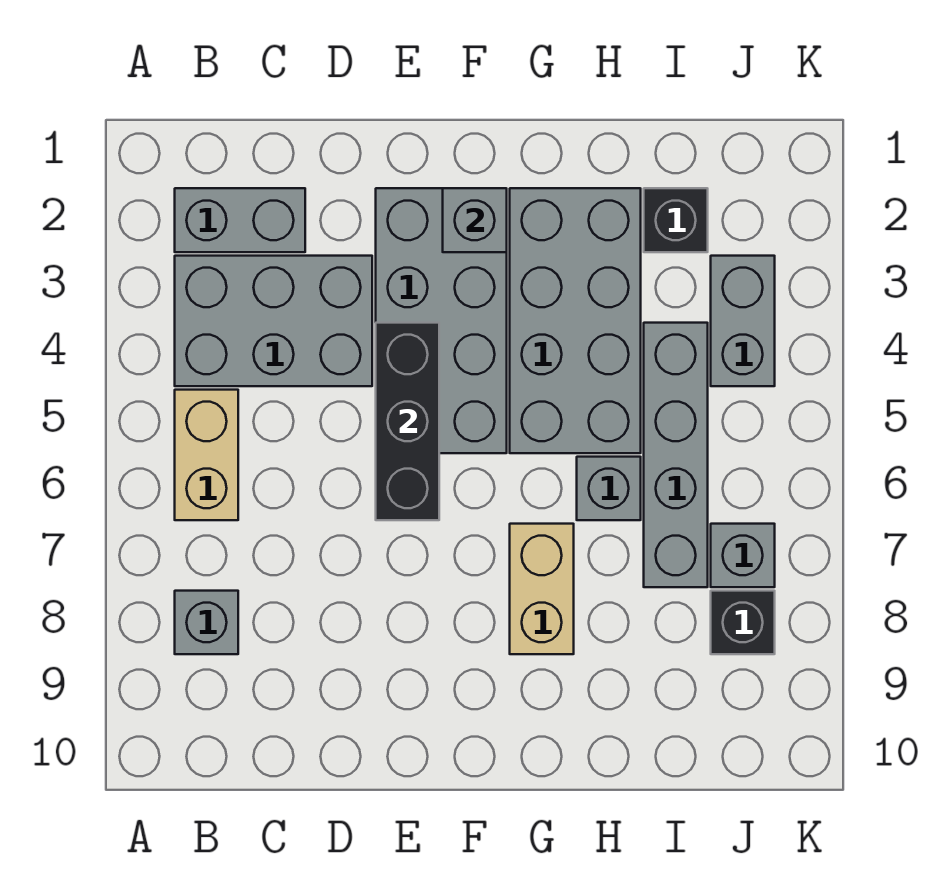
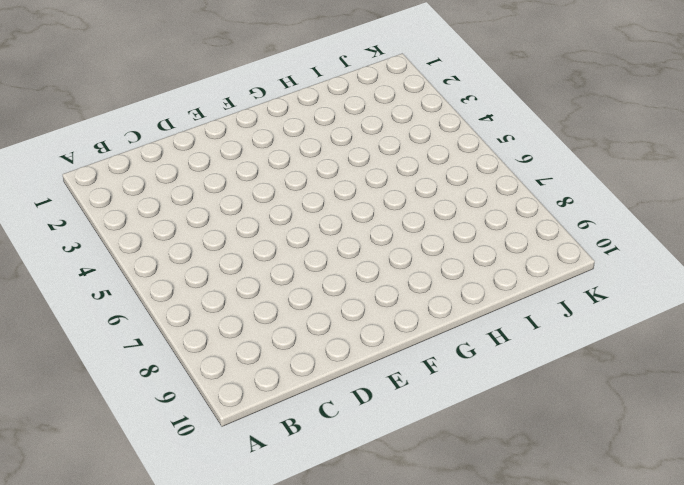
none -> grey 1x2 brick [175,188,305,252]
none -> grey 2x3 brick [175,256,372,386]
none -> tan 1x2 brick [175,390,238,520]

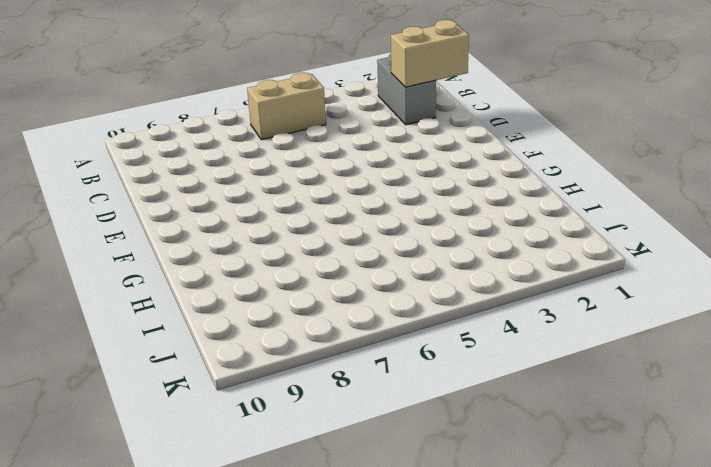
tan 1x2 brick [391,20,469,87] -> tan 1x2 brick moved to [510,524,574,654]
none -> grey 2x3 brick [175,256,372,386]
none -> grey 1x1 brick [175,591,238,654]
none -> grey 2x4 brick [376,188,507,453]

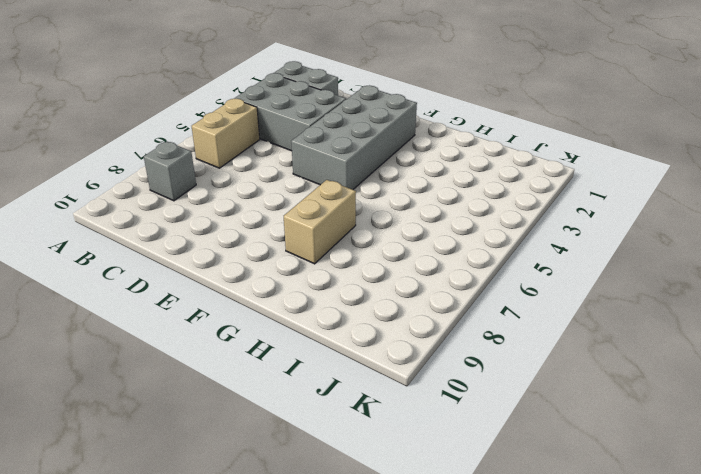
none -> grey 2x4 brick [510,188,641,453]
none -> grey 1x1 brick [577,457,641,520]
none -> black 1x1 brick [644,188,708,252]

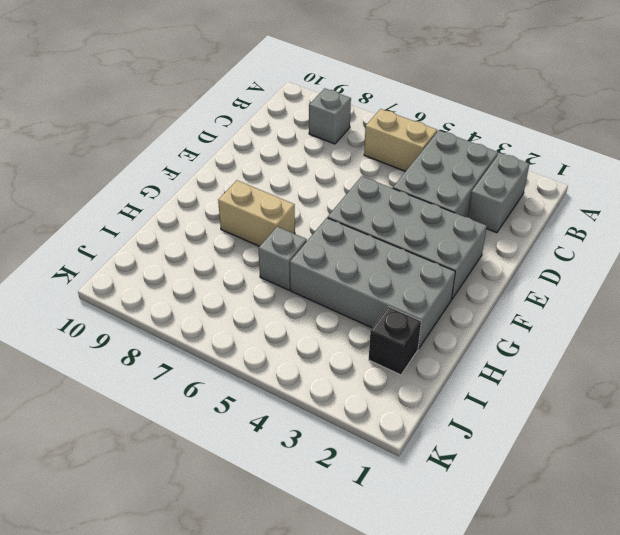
none -> grey 1x4 brick [644,323,708,587]
none -> grey 1x2 brick [711,256,775,386]
none -> grey 1x1 brick [711,524,775,587]

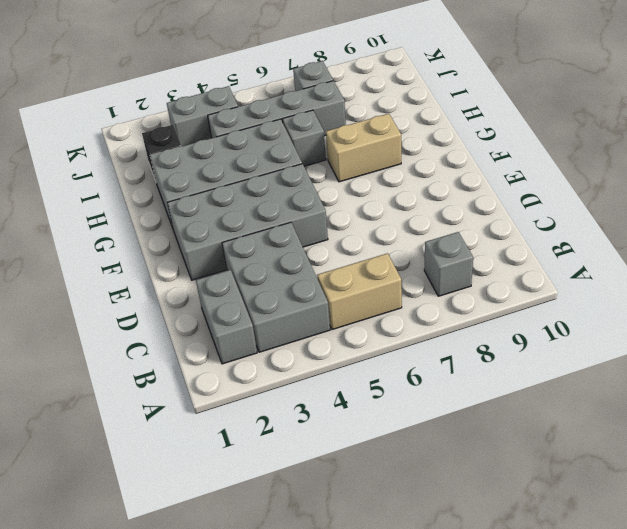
none -> black 1x1 brick [711,591,775,654]
none -> black 1x3 brick [376,323,439,520]
none -> grey 1x1 brick [443,188,507,252]

